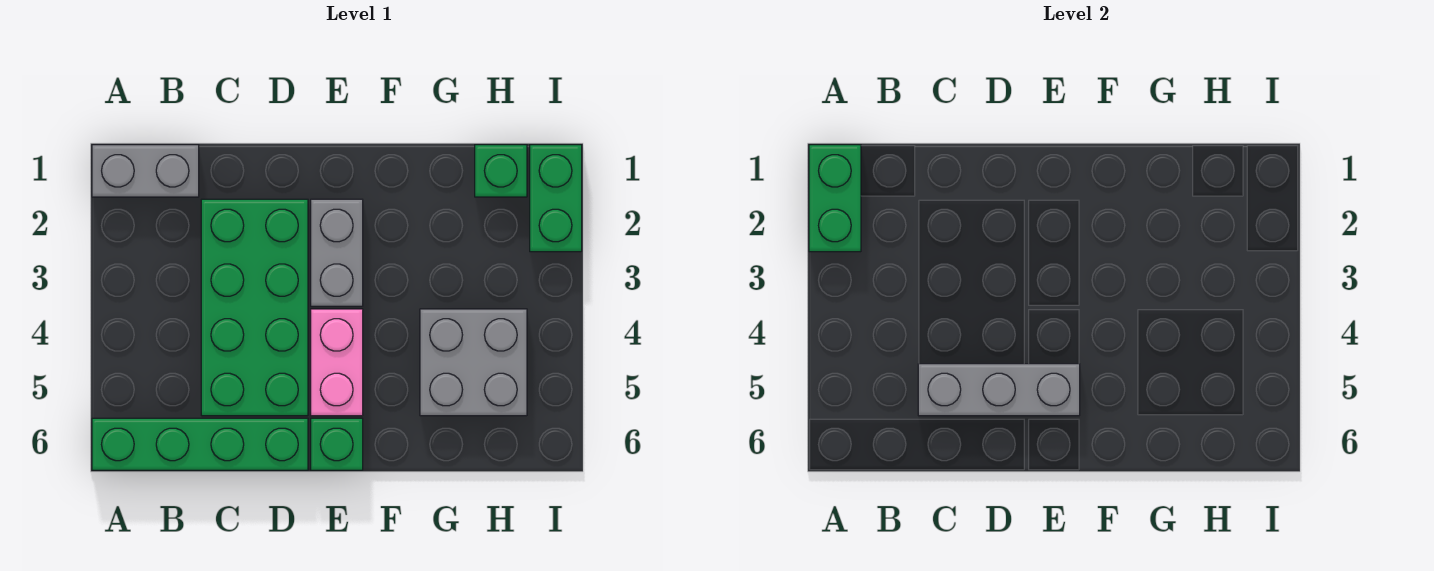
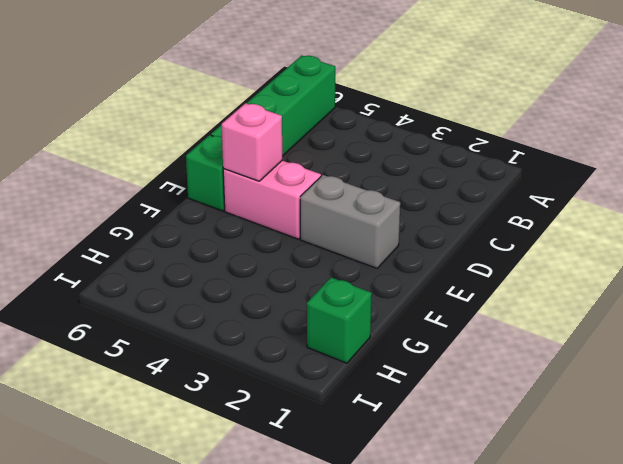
pink 1x1 brick [222,103,282,181] -> grey 1x3 brick [918,364,1080,416]
none -> grey 1x2 brick [92,145,199,197]
none -> green 2x4 brick [201,199,308,416]

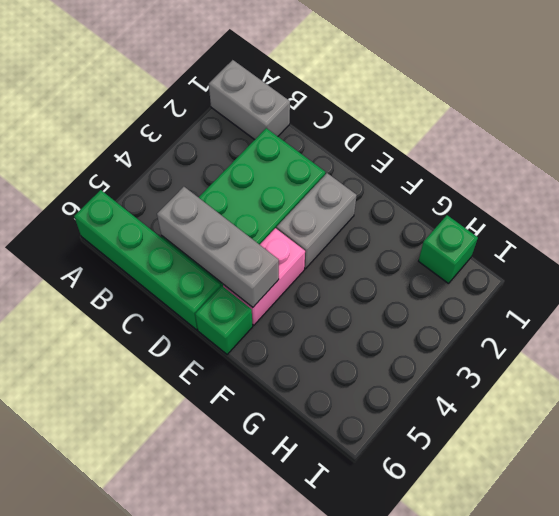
none -> grey 2x2 brick [420,309,527,416]
none -> green 1x2 brick [530,145,582,252]

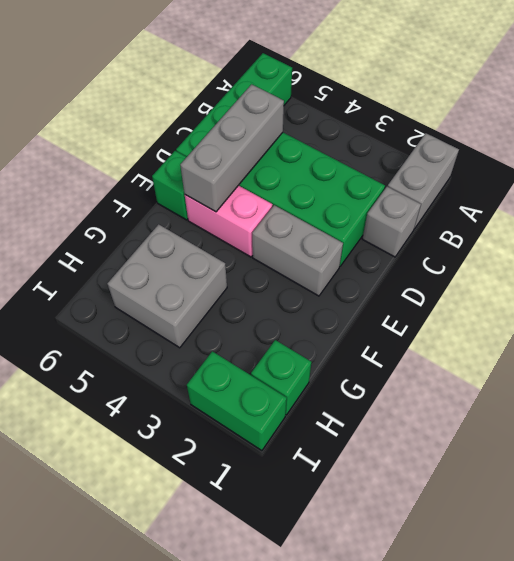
grey 1x1 brick [362,186,421,257] -> none
none -> green 1x2 brick [809,145,861,252]

